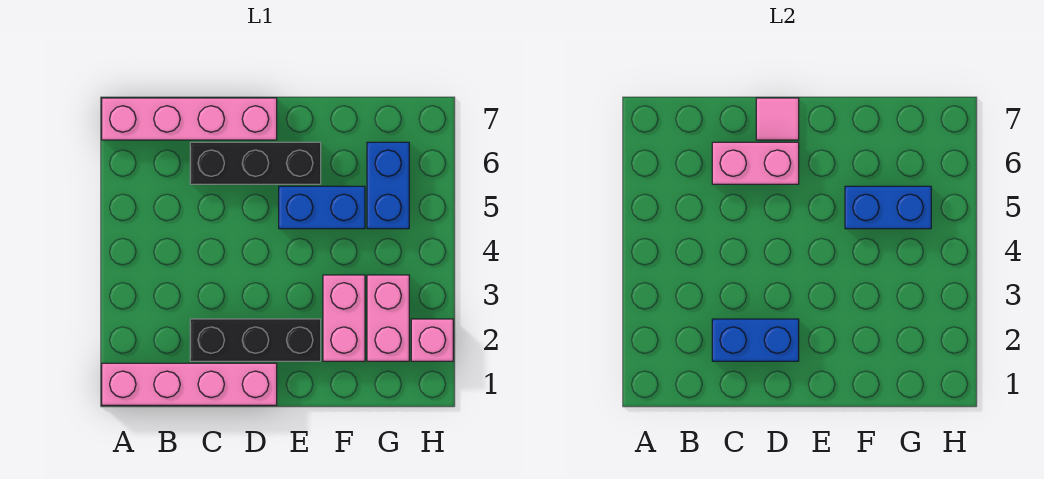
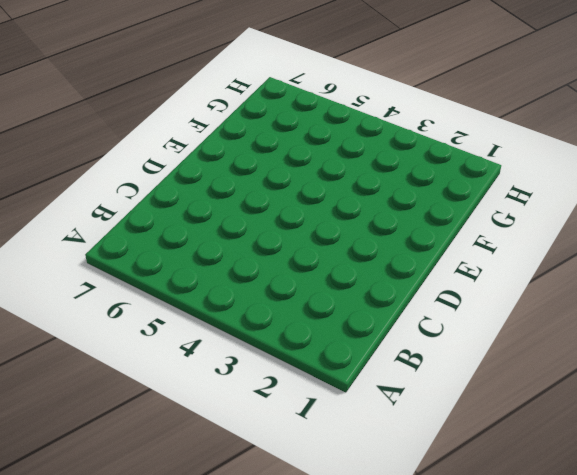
none -> pink 1x4 brick [102,363,277,405]
none -> pink 1x4 brick [102,98,277,140]
none -> black 1x3 brick [190,319,321,361]

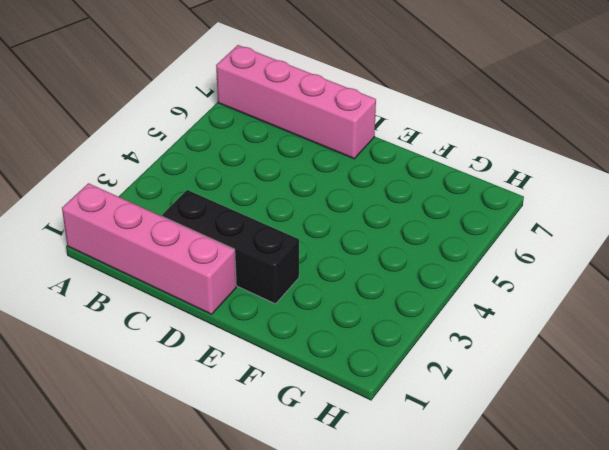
none -> black 1x3 brick [190,142,321,184]
none -> blue 1x2 brick [279,186,365,229]
none -> pink 1x2 brick [323,275,365,361]

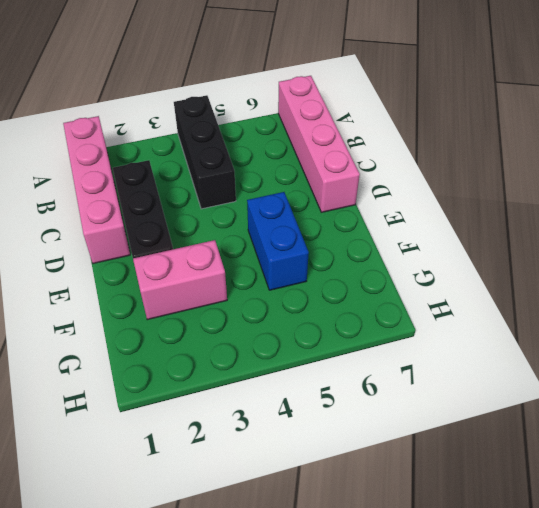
black 1x3 brick [174,95,236,209] -> black 1x3 brick moved to [190,142,321,184]
none -> pink 1x2 brick [367,275,409,361]
none -> blue 1x2 brick [367,142,409,229]
none -> pink 1x1 brick [411,319,453,361]

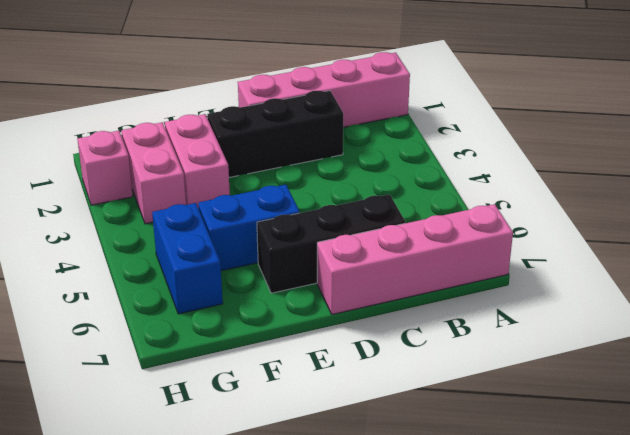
none -> blue 1x2 brick [712,319,799,361]
none -> pink 1x2 brick [712,142,799,184]
none -> pink 1x1 tile [756,98,799,140]

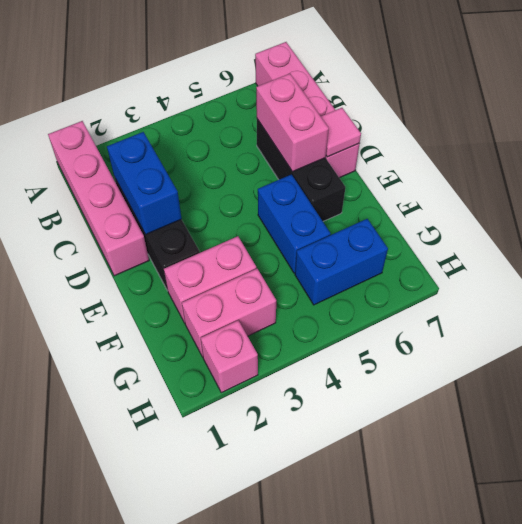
none -> blue 1x2 brick [845,186,931,229]

